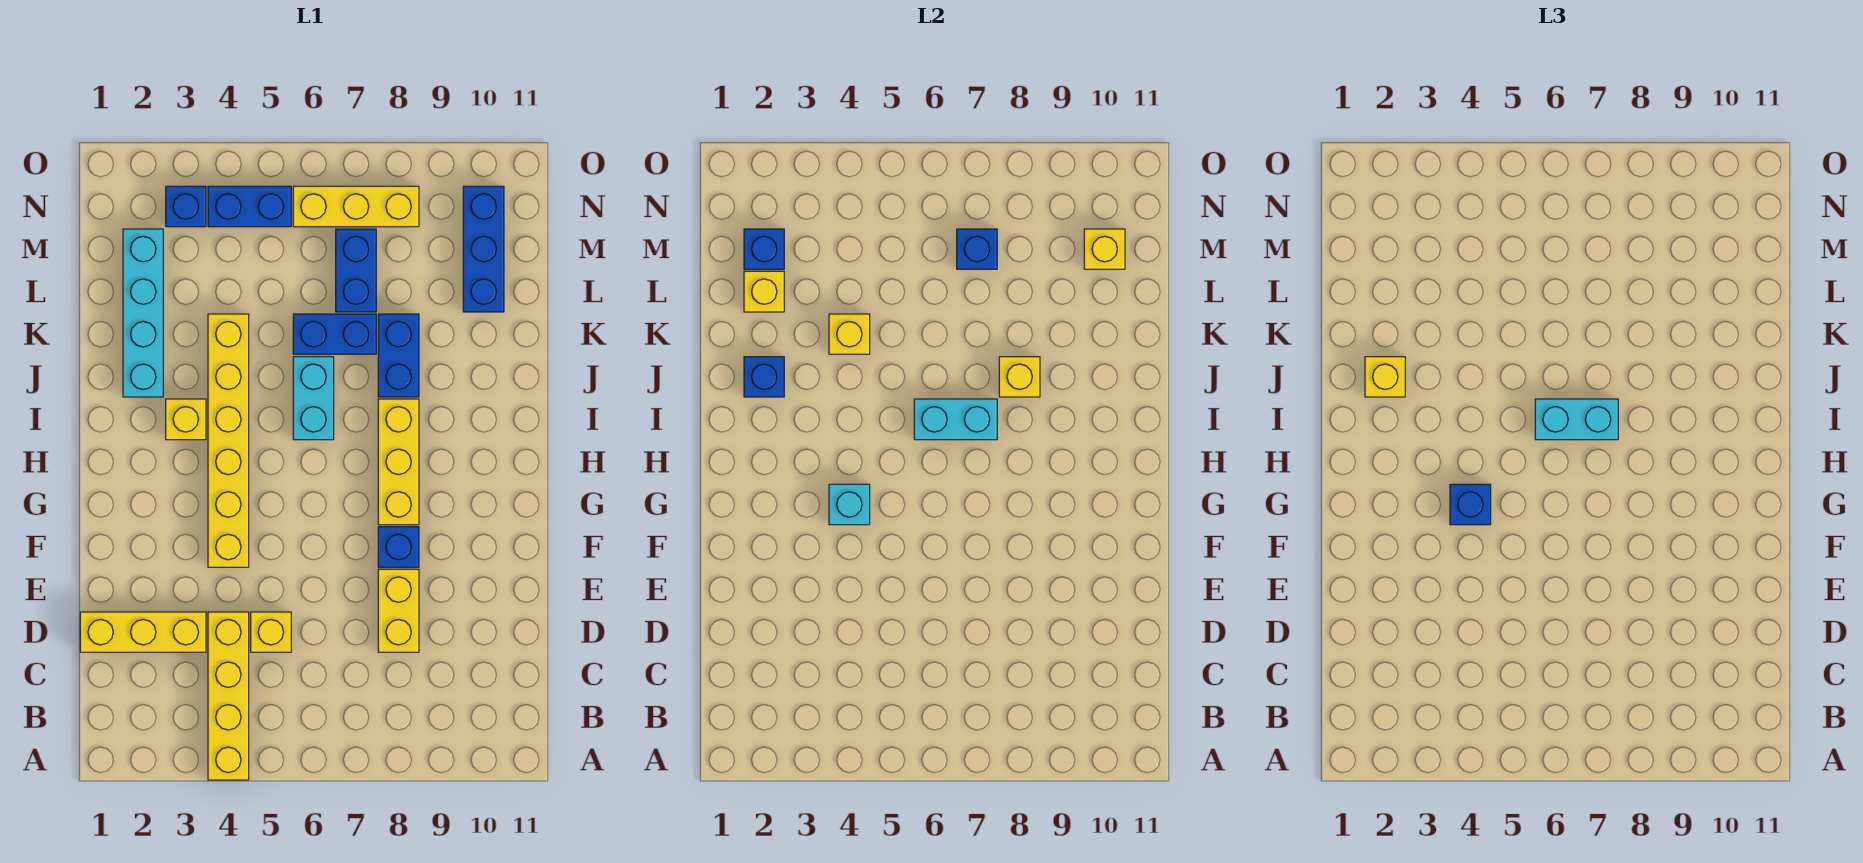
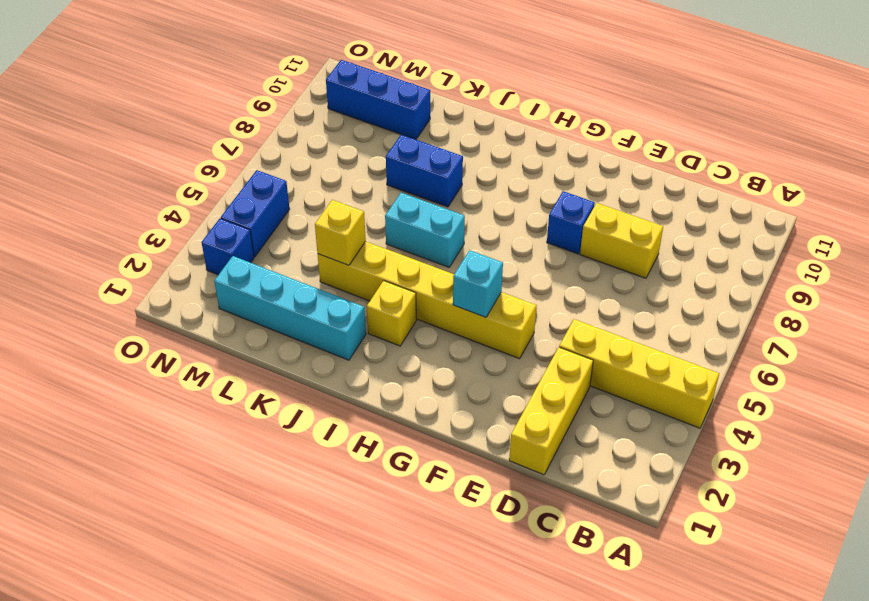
none -> yellow 1x1 brick [251,612,291,652]
none -> yellow 1x3 brick [378,399,419,525]
none -> blue 1x2 brick [293,314,376,354]

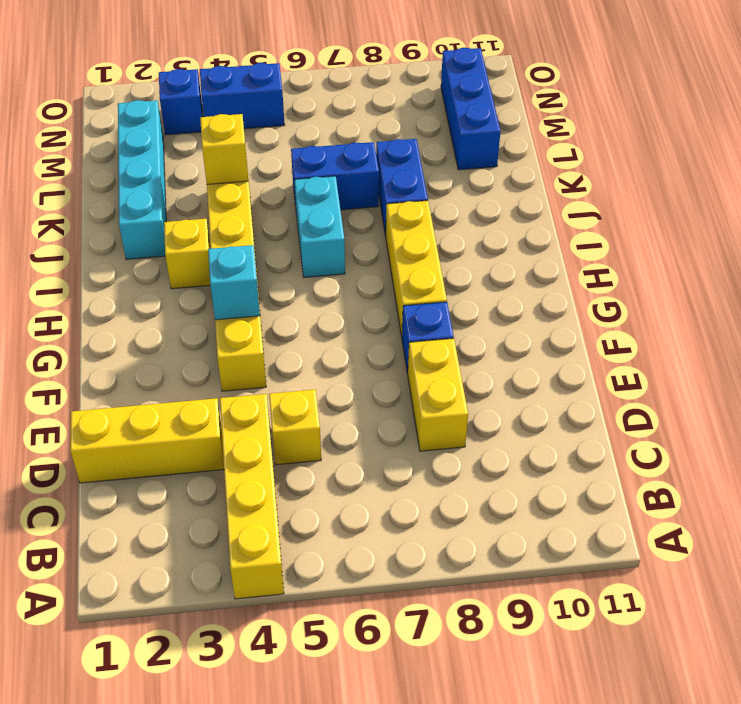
none -> blue 1x2 brick [336,229,376,312]
none -> yellow 1x3 brick [293,186,419,227]
none -> cyan 1x2 brick [914,399,997,440]

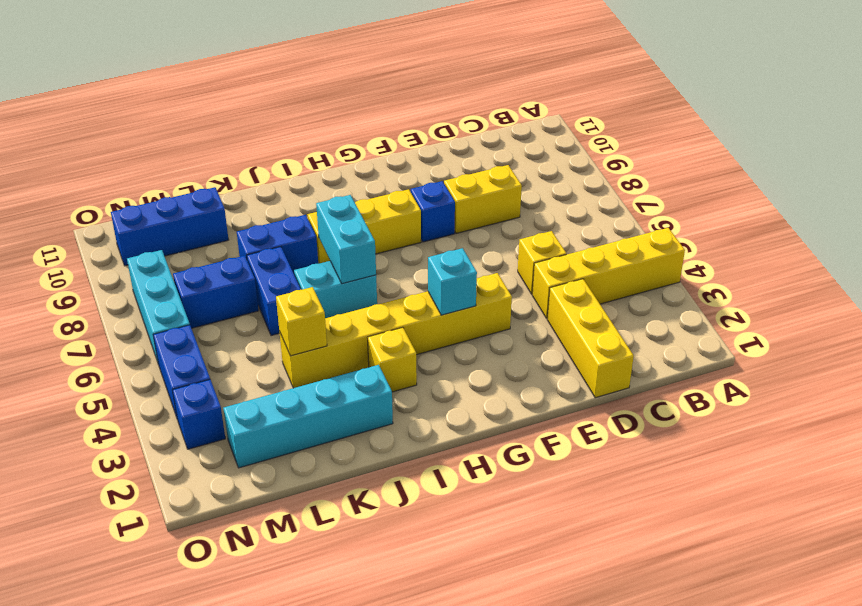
cyan 1x3 brick [127,250,190,362] -> yellow 1x3 brick [293,186,419,227]
none -> blue 1x1 brick [744,357,784,397]
none -> yellow 1x1 brick [999,357,1040,397]
none -> yellow 1x1 brick [744,271,784,312]

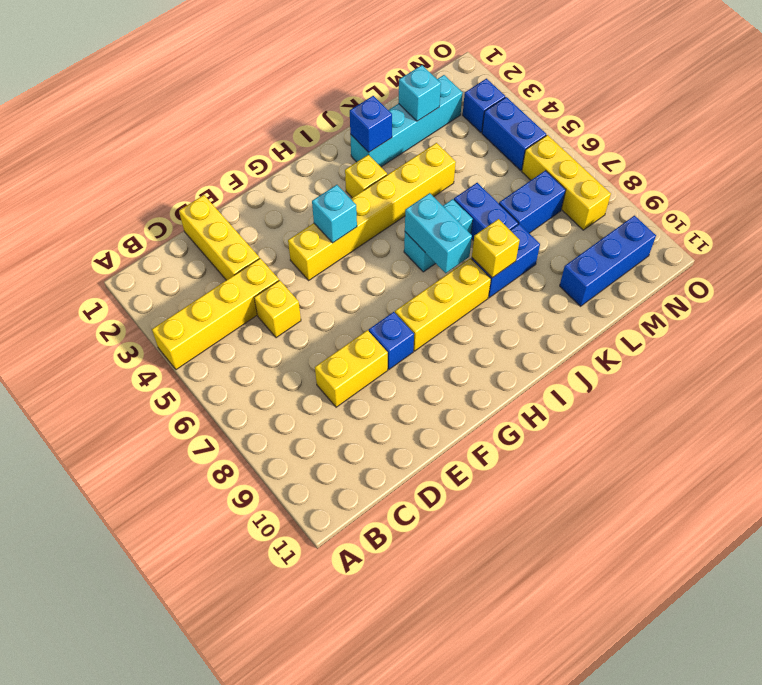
cyan 1x1 brick [398,65,441,121] -> yellow 1x1 brick [744,271,784,312]
none -> yellow 1x1 brick [829,314,870,354]
none -> blue 1x1 brick [744,229,784,269]
none -> blue 1x1 brick [957,229,997,269]

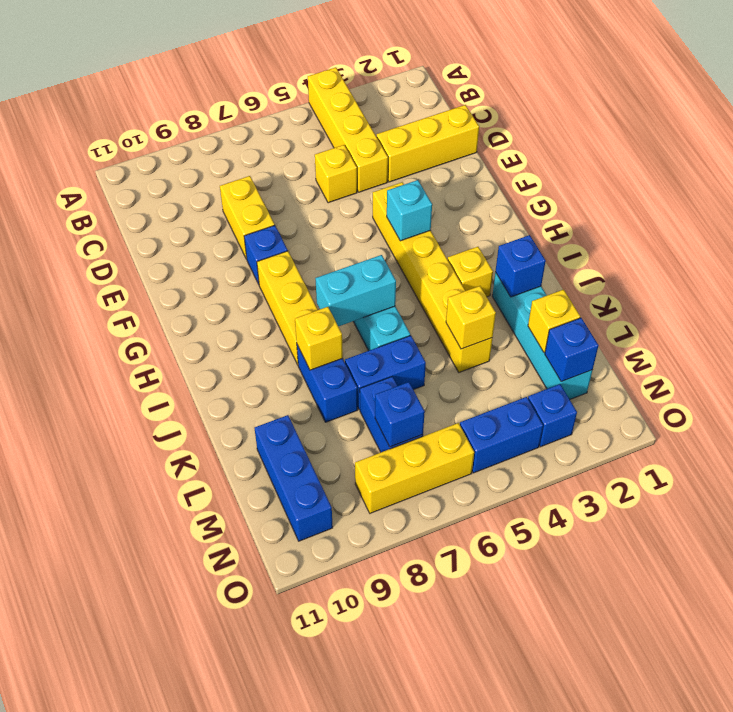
none -> yellow 1x1 brick [1084,229,1125,269]
none -> blue 1x1 brick [1450,484,1491,525]
none -> cyan 1x2 brick [1535,399,1618,440]

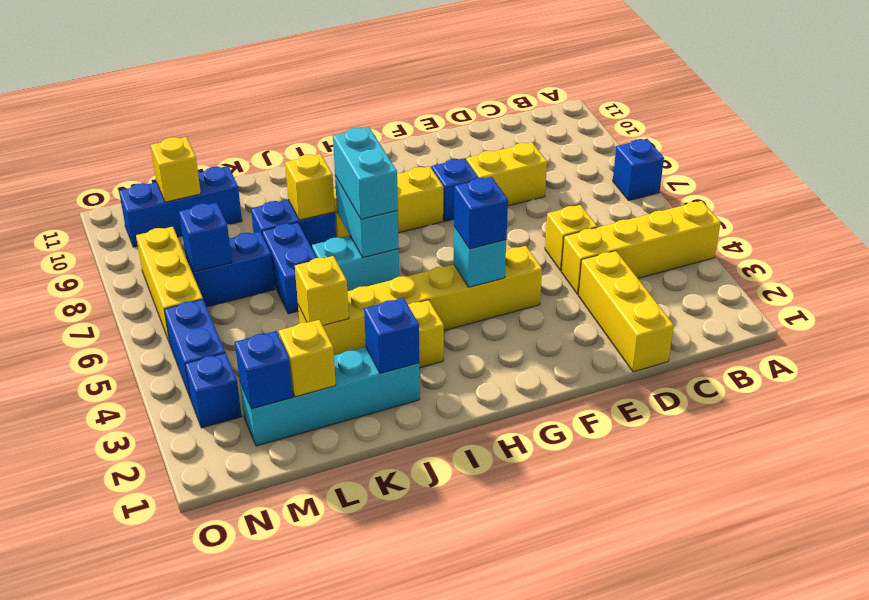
blue 1x1 brick [613,139,664,200] -> none
none -> yellow 1x1 brick [1365,357,1405,397]

